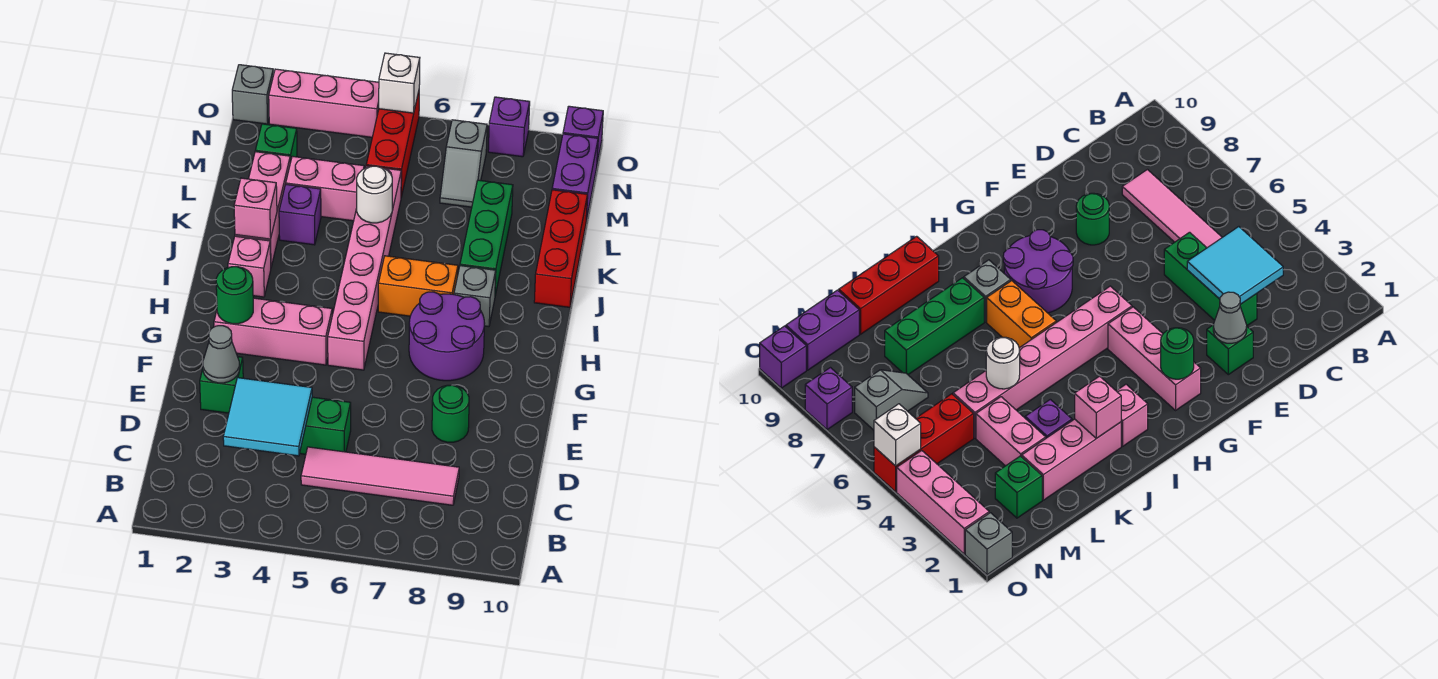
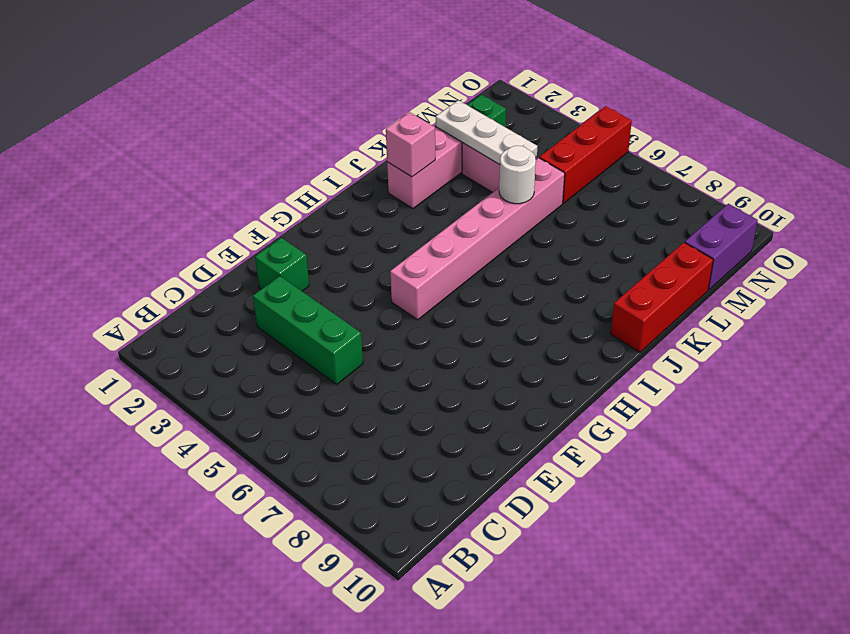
white 1x3 plate [436,100,537,165] -> none
none -> pink 1x4 tile [301,447,459,505]
none -> green 1x1 round brick [432,385,469,442]
none -> pink 1x3 brick [214,298,332,365]

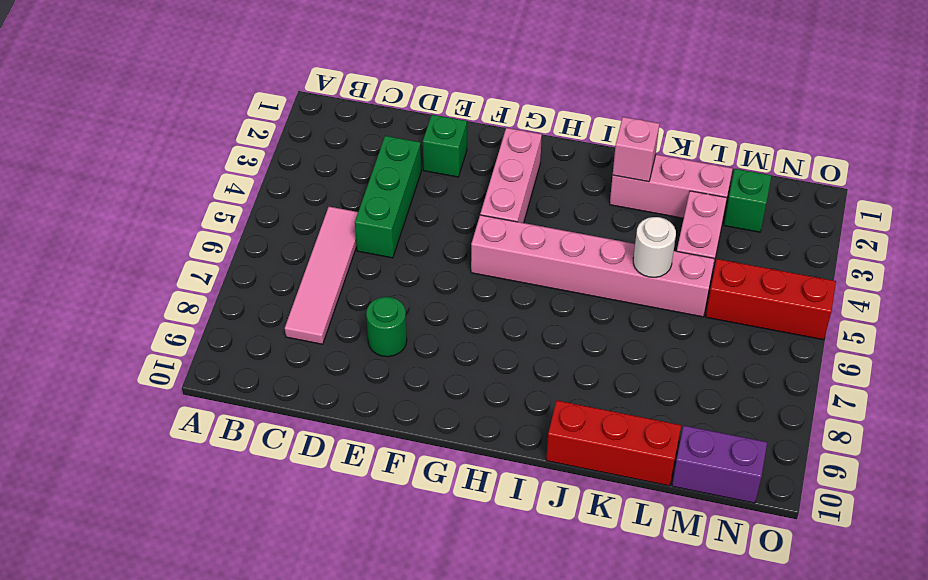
none -> purple 2x2 round brick [409,292,485,381]
none -> pink 1x1 brick [228,236,271,297]
none -> orange 1x2 brick [378,256,458,316]

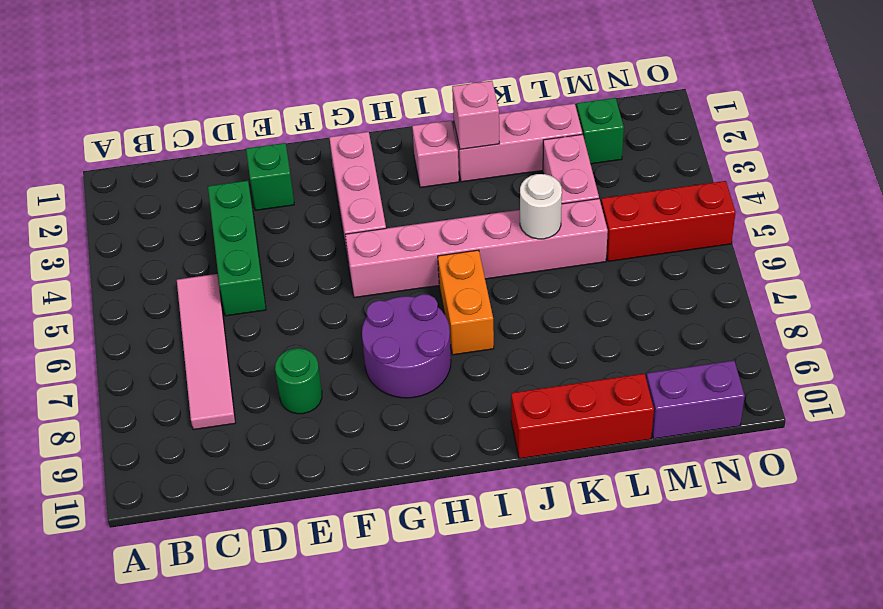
none -> grey 1x1 brick [454,266,496,327]
none -> green 1x3 brick [460,180,513,296]
none -> purple 1x1 brick [279,184,321,245]

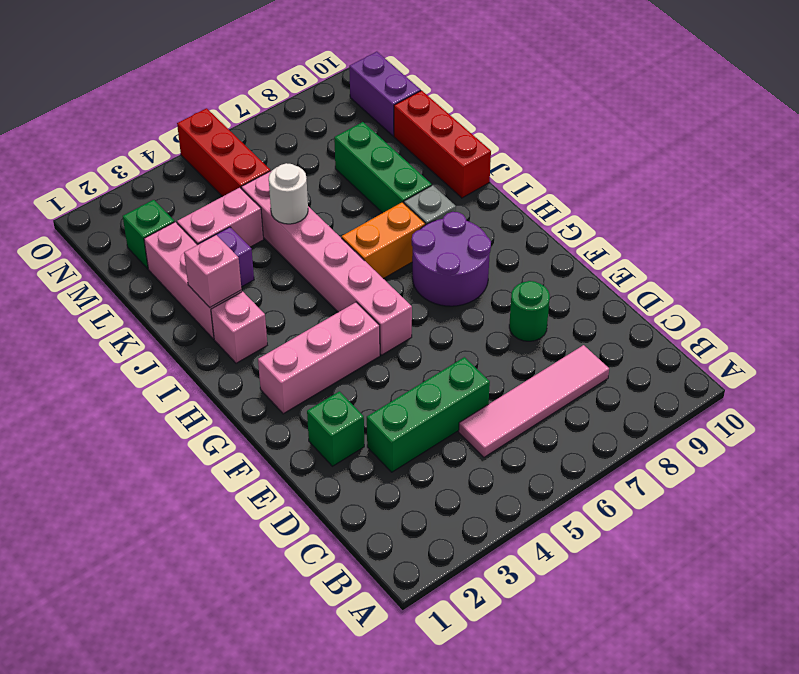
none -> grey 1x2 slope [440,120,487,207]
none -> grey 1x1 brick [232,65,273,124]
none -> pink 1x3 brick [269,69,379,137]

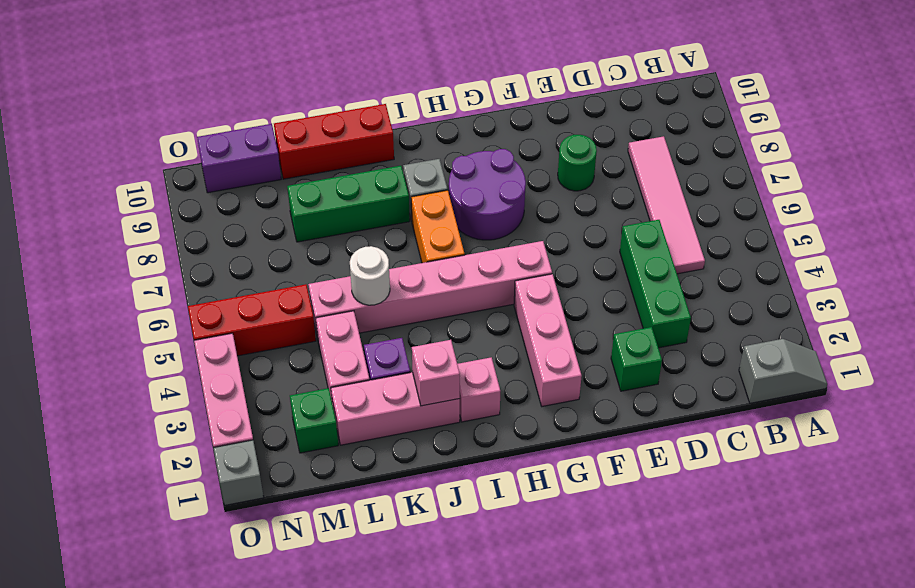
grey 1x2 slope [739,339,827,403] -> grey 1x2 slope moved to [440,120,487,207]
none -> purple 1x1 brick [488,97,530,157]
none -> purple 1x1 brick [563,106,603,163]
none -> cyan 2x2 tile [223,378,312,456]

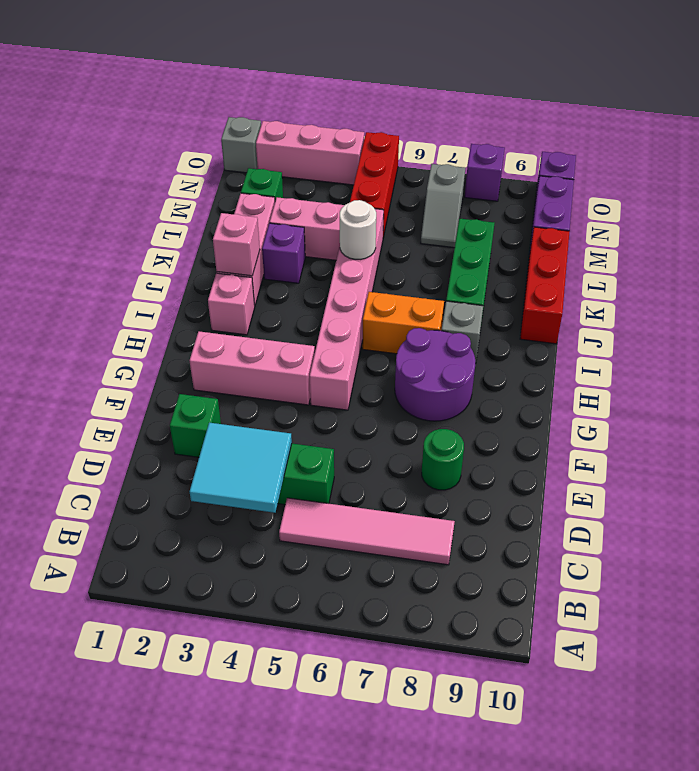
none -> grey 1x1 cone [203,326,240,383]
none -> green 1x1 round brick [216,267,253,324]
none -> white 1x1 brick [379,53,420,113]

